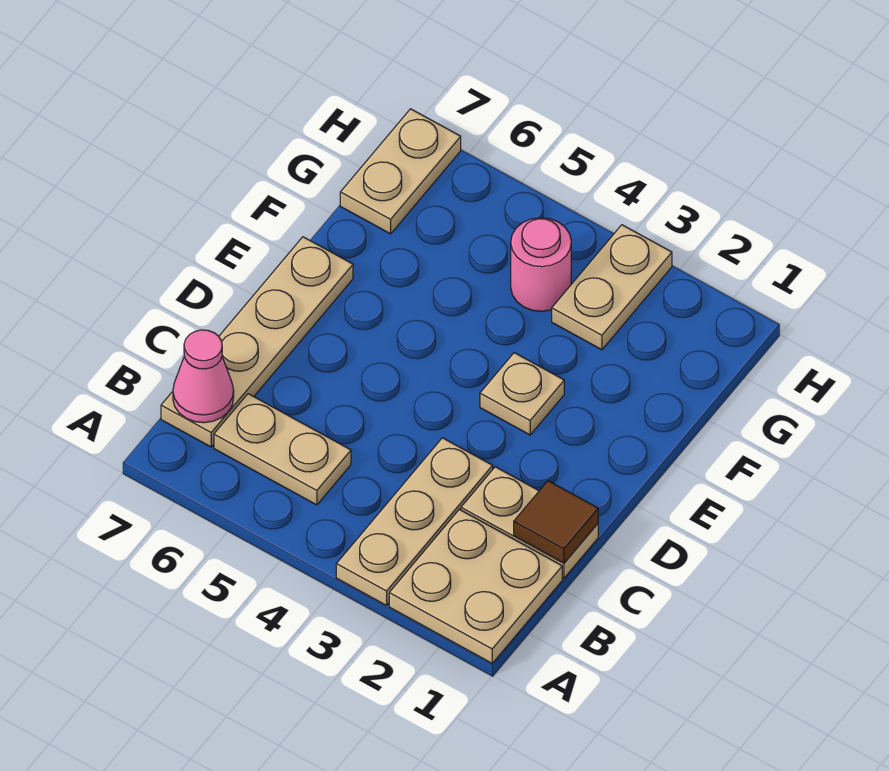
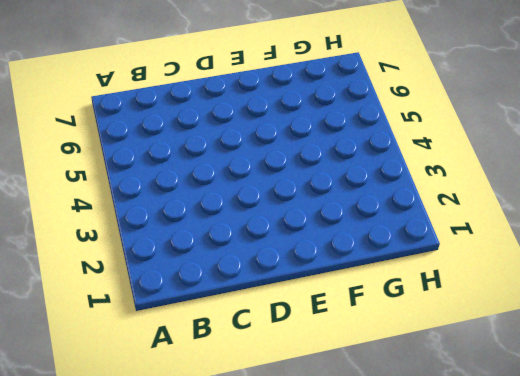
none -> tan 2x2 plate [389,509,562,663]
none -> tan 1x3 plate [336,438,493,605]

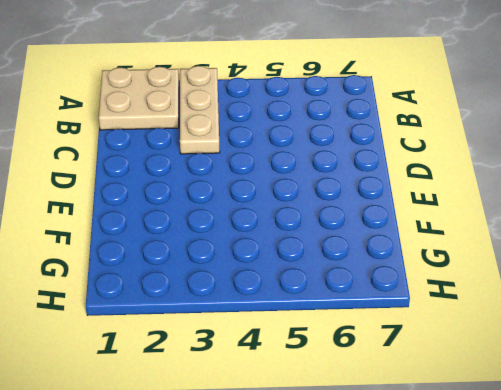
none -> tan 1x2 plate [214,394,351,505]
none -> tan 1x4 plate [161,237,353,447]

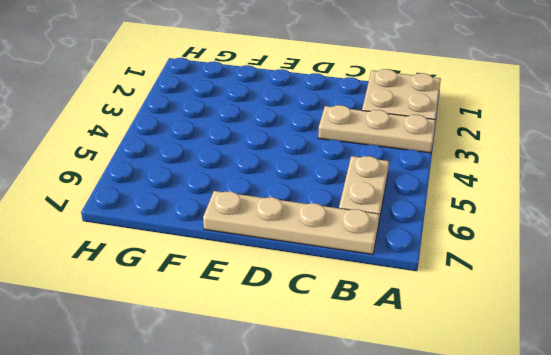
none -> tan 1x2 plate [461,467,598,578]
none -> tan 1x1 plate [480,353,564,435]

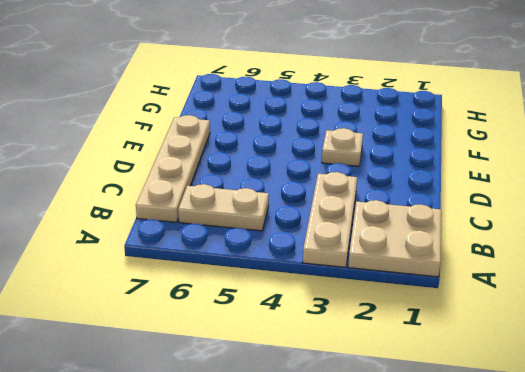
none -> tan 1x2 plate [461,467,598,578]
none -> tan 1x2 plate [552,225,672,350]

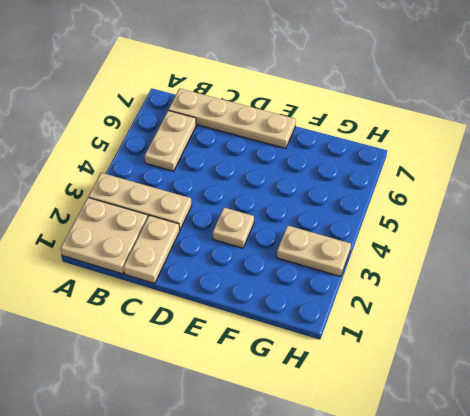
none -> pink 1x1 round brick [511,218,571,311]
none -> tan 1x2 plate [340,109,461,234]

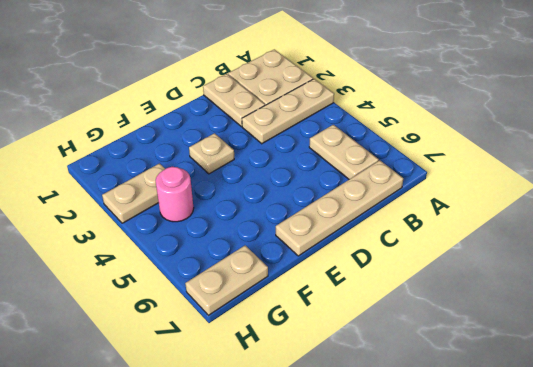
none -> pink 1x1 cone [173,330,234,423]
none -> brown 1x1 tile [514,481,598,563]

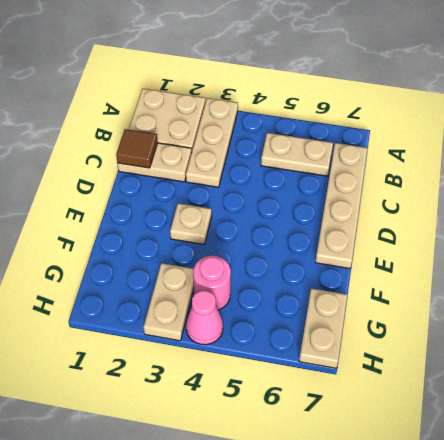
pink 1x1 cone [186,290,223,345] -> pink 1x1 cone moved to [173,330,234,423]

